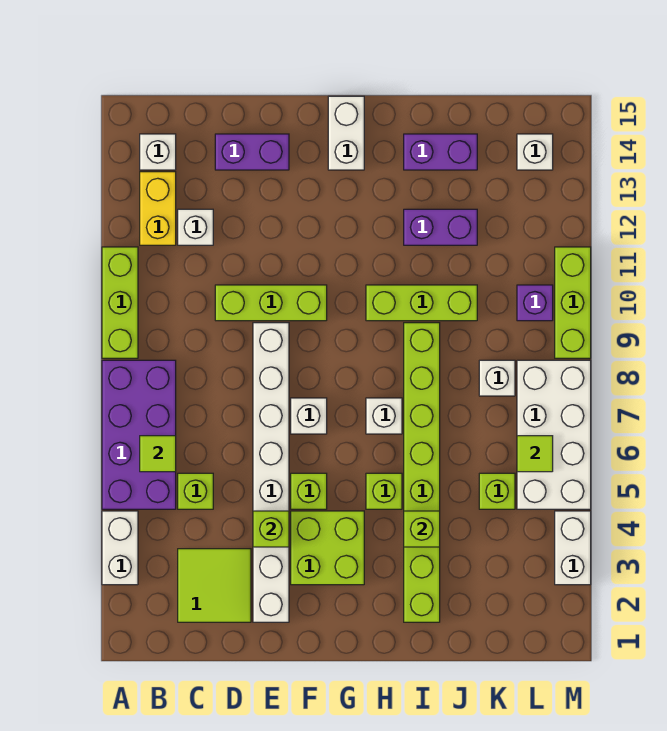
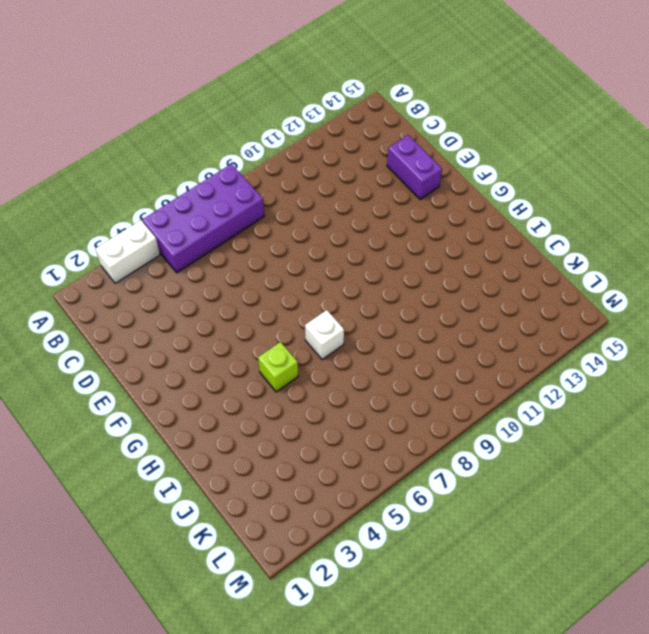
none -> lime 1x3 brick [102,247,138,358]
none -> yellow 1x2 brick [140,172,176,245]
none -> white 1x1 brick [140,134,176,170]
none -> lime 2x2 tile [178,549,251,622]

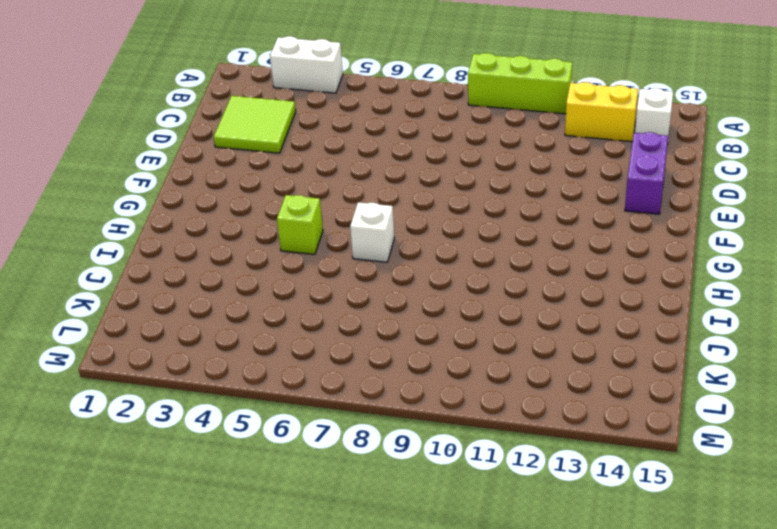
none -> purple 2x4 brick [102,360,176,509]
none -> lime 1x1 brick [178,473,213,509]
none -> white 1x1 brick [178,209,213,245]
none -> lime 1x3 brick [215,285,327,321]

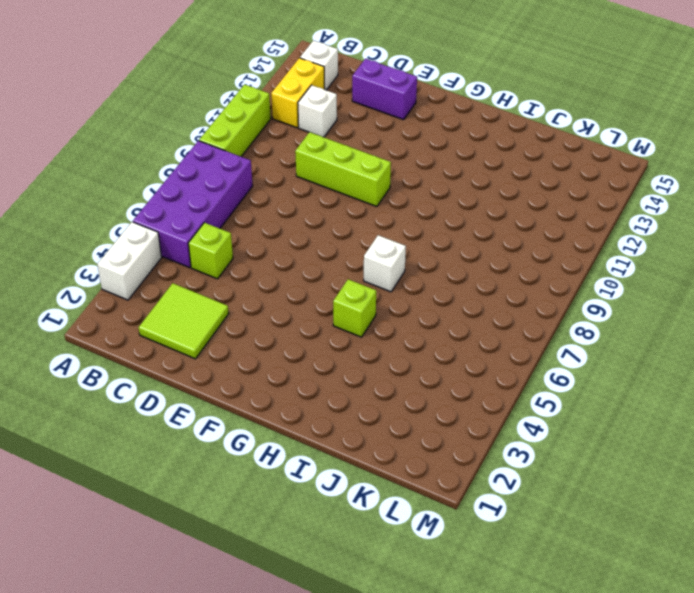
none -> white 1x8 brick [253,323,289,622]
none -> lime 2x2 brick [291,511,364,585]
none -> lime 1x1 brick [291,473,327,509]
none -> white 1x1 brick [291,398,327,434]

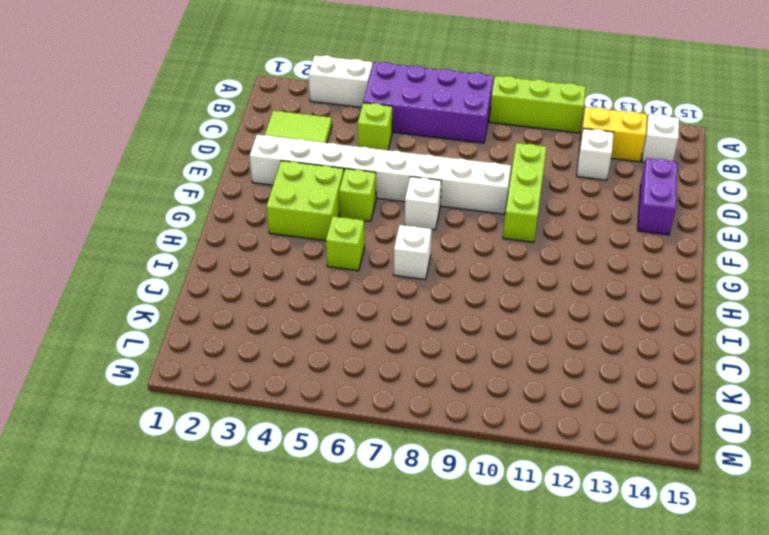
none -> white 1x2 brick [328,96,364,170]
none -> lime 1x3 brick [366,285,477,321]
none -> lime 1x8 brick [404,323,440,622]
none -> purple 1x2 brick [404,209,477,245]

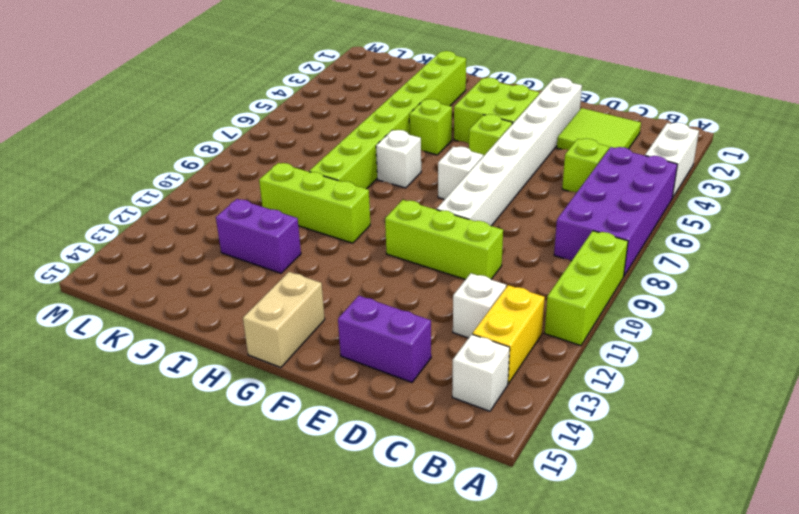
tan 1x2 brick [243,272,325,368] -> white 1x2 brick [328,96,364,170]
none -> purple 1x2 brick [404,134,477,170]
none -> lime 1x1 brick [479,473,515,509]
none -> white 1x1 brick [479,360,515,396]
none -> white 2x4 brick [517,360,591,509]

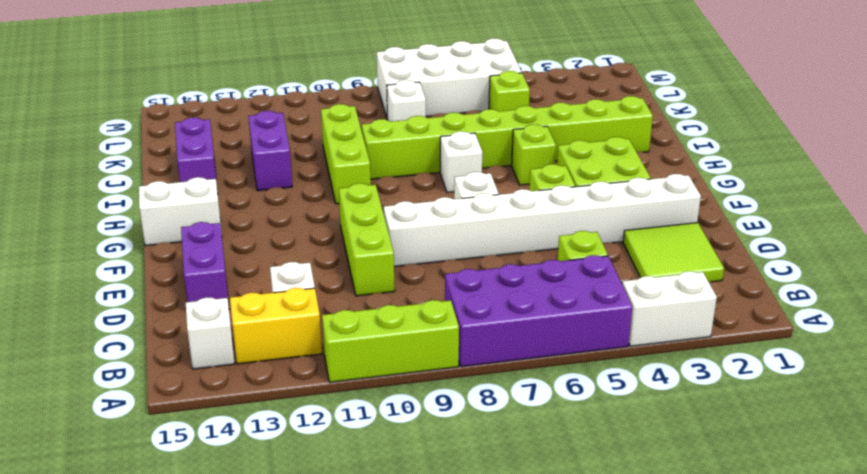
none -> purple 1x1 brick [517,285,553,321]
none -> white 1x1 brick [517,134,553,170]
none -> white 1x2 brick [555,511,591,585]
none -> lime 1x3 brick [555,247,591,358]

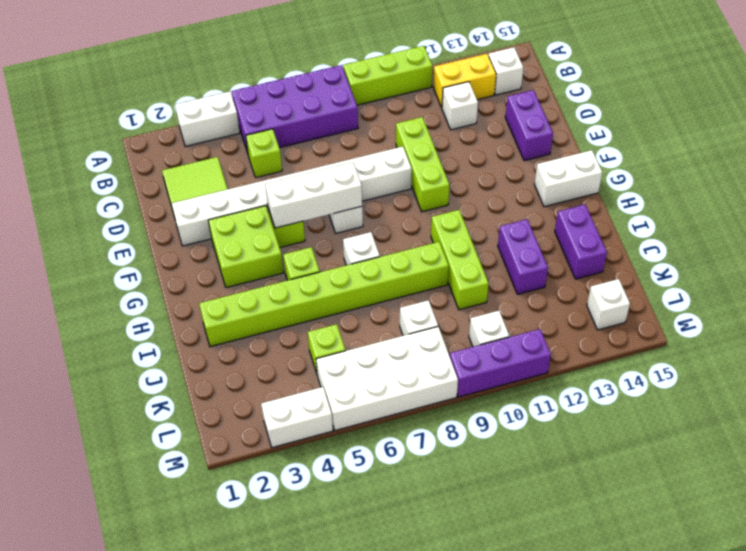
white 1x3 brick [265,162,362,228] -> none
white 1x1 brick [469,311,509,347] -> purple 1x1 brick [517,285,553,321]
purple 1x3 brick [450,329,551,397] -> lime 1x3 brick [555,247,591,358]
none -> lime 1x1 tile [140,436,176,472]
none -> lime 1x1 brick [253,511,289,547]
none -> lime 1x1 brick [404,511,440,547]
none -> lime 1x1 tile [517,436,553,472]

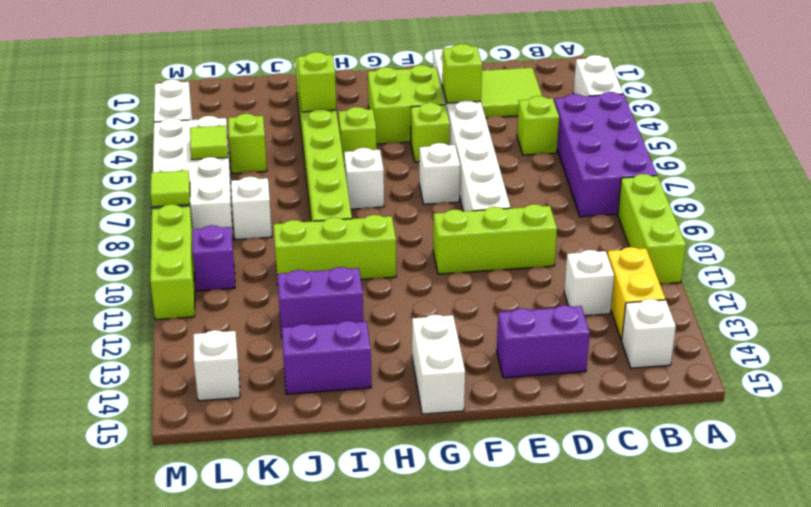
lime 1x1 tile [150,170,190,207] -> lime 1x1 tile moved to [140,436,176,472]

